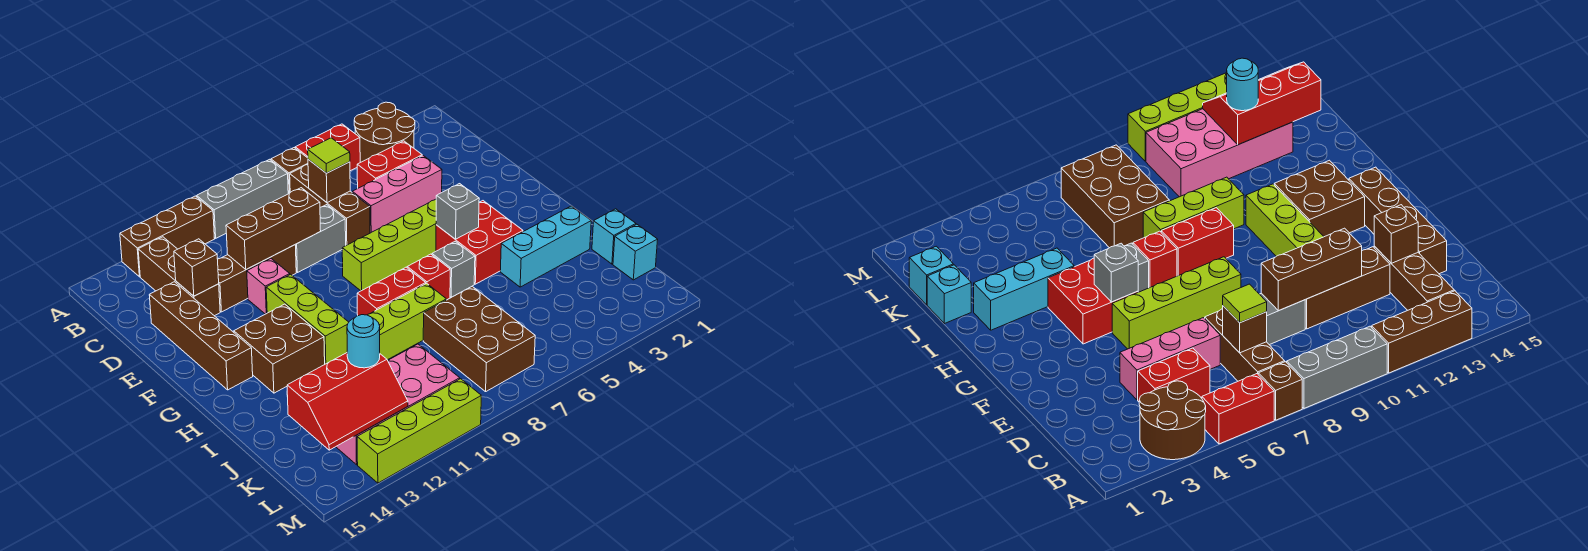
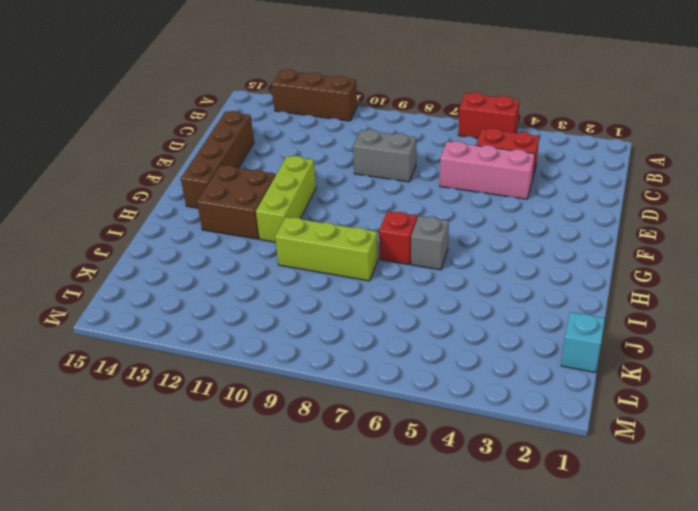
none -> brown 2x2 round brick [354,102,415,162]
none -> brown 1x1 brick [271,148,308,194]
none -> grey 1x3 brick [197,159,288,238]
none -> brown 1x3 brick [290,164,370,245]

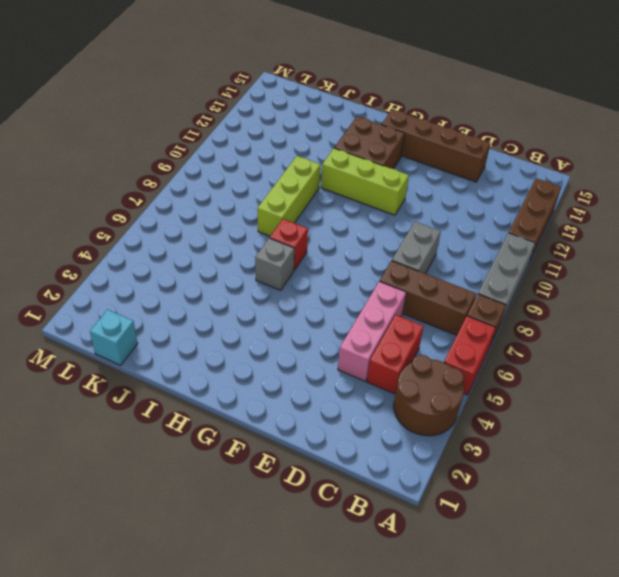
none -> brown 1x3 brick [138,237,220,316]
none -> brown 1x3 brick [218,245,296,312]
none -> pink 1x1 brick [247,259,290,314]
none -> lime 1x4 brick [342,199,436,291]

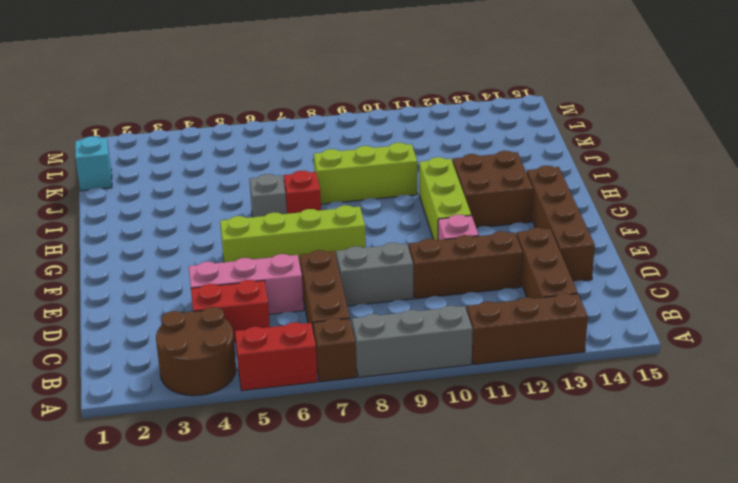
none -> red 2x2 brick [436,201,523,284]
none -> red 1x2 brick [357,267,426,316]
none -> cyan 1x3 brick [500,206,591,287]
none -> cyan 1x1 brick [592,209,636,264]

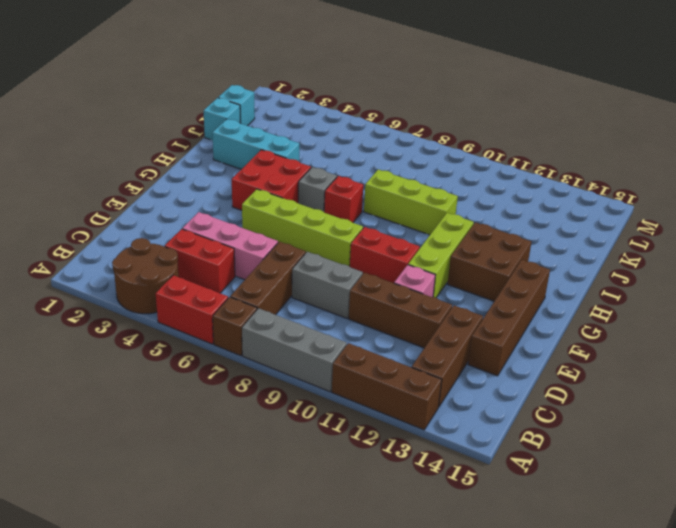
red 1x2 brick [350,227,420,283] -> red 1x2 brick moved to [357,267,426,316]
none -> brown 2x3 brick [423,286,535,392]
none -> pink 2x4 brick [336,344,460,465]
none -> lime 1x4 brick [357,379,481,483]
none -> brown 1x1 brick [308,159,350,203]

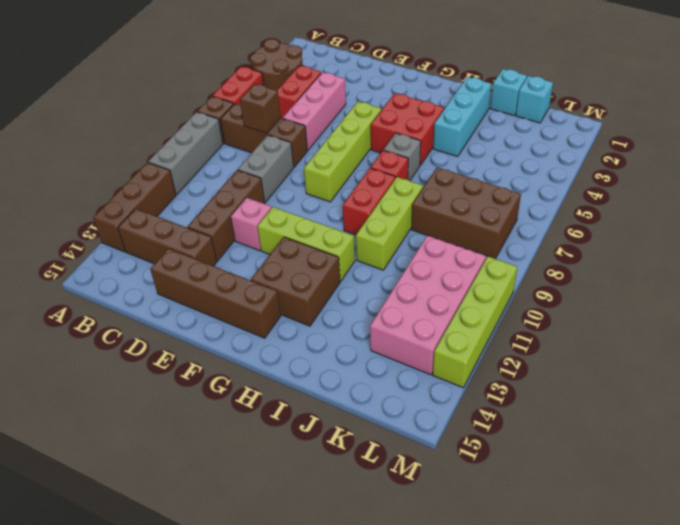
none -> brown 1x3 brick [226,188,321,269]
none -> brown 1x1 brick [174,239,219,296]
none -> grey 1x1 brick [436,184,479,239]
none -> red 2x3 slope [287,353,408,450]

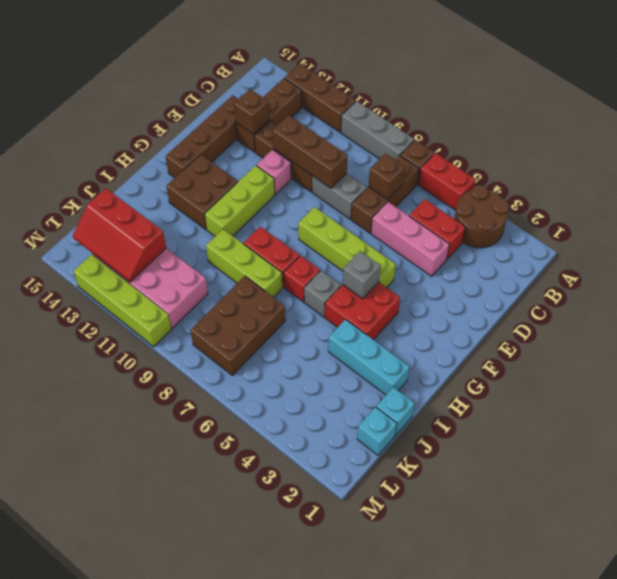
none -> lime 1x1 tile [308,138,350,173]
none -> cyan 1x1 round brick [347,315,380,368]

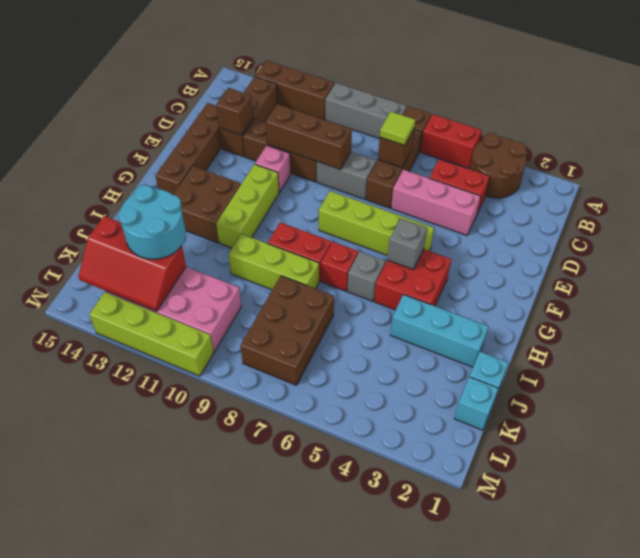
cyan 2x2 round brick [118,185,186,259] -> cyan 1x1 round brick [347,315,380,368]

